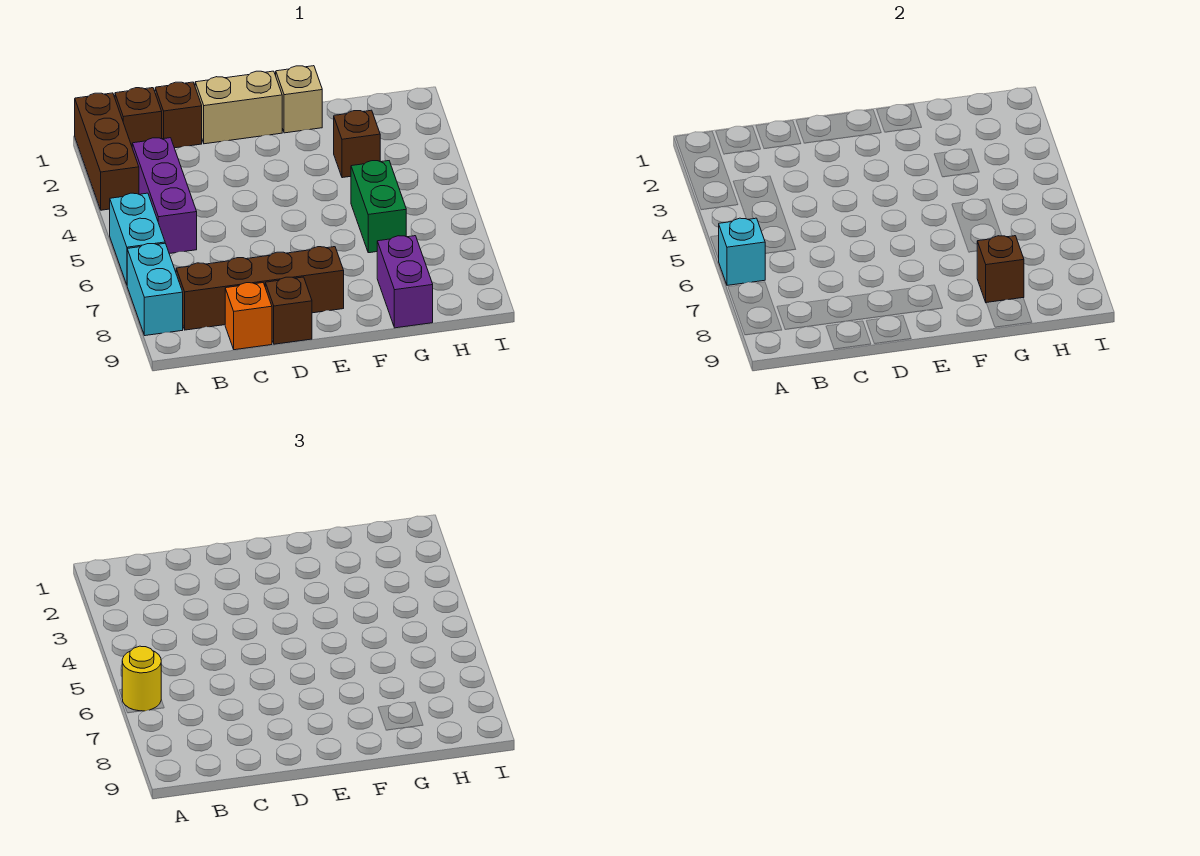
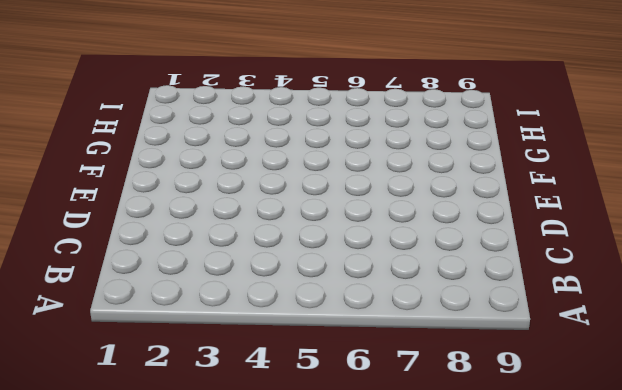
none -> brown 1x3 brick [75,93,139,210]
none -> cyan 1x2 brick [110,193,165,284]
none -> cyan 1x2 brick [127,243,183,336]

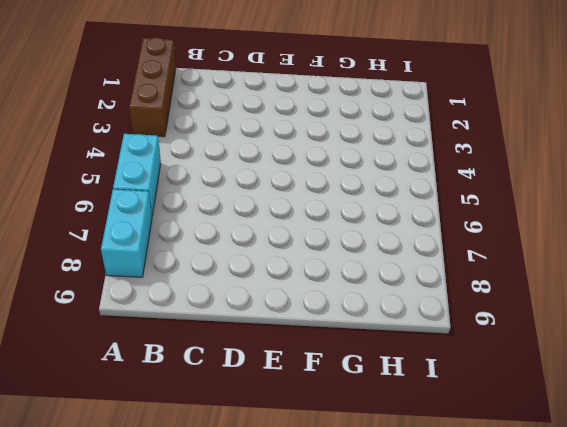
none -> brown 1x1 brick [115,88,162,146]
none -> purple 1x3 brick [132,138,197,254]
none -> brown 1x4 brick [176,247,344,330]

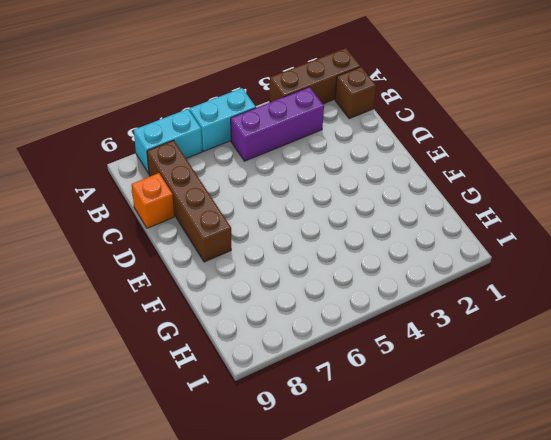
none -> brown 1x1 brick [155,82,202,148]
none -> tan 1x2 brick [195,71,282,144]
none -> brown 1x1 brick [265,277,312,344]

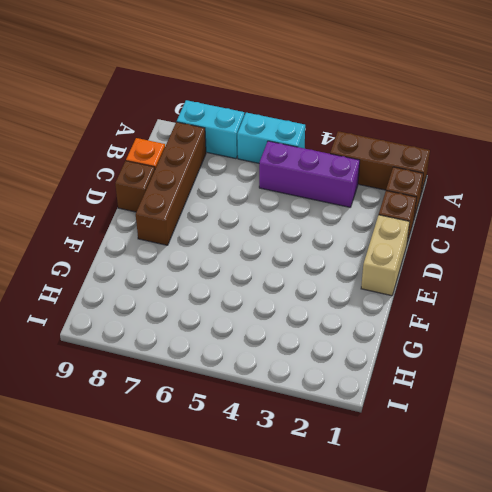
none -> tan 1x1 brick [276,66,322,133]
none -> brown 1x1 brick [334,110,380,178]
none -> green 1x2 brick [351,161,406,253]

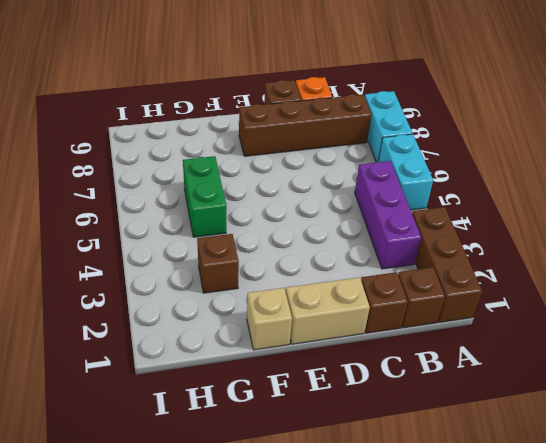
none -> purple 1x2 brick [377,236,433,328]
none -> cyan 1x1 brick [719,218,766,285]
none -> brown 1x1 brick [977,236,1024,303]

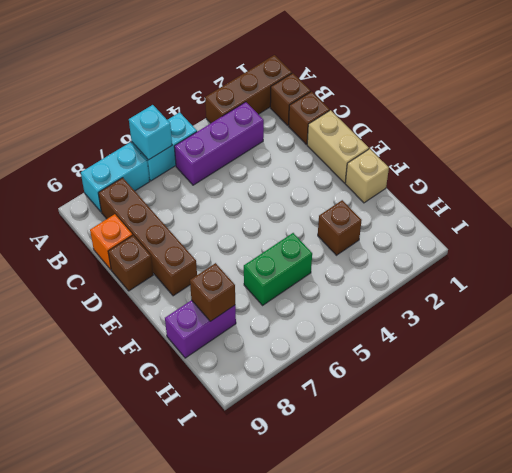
none -> yellow 1x1 round brick [122,646,161,711]

